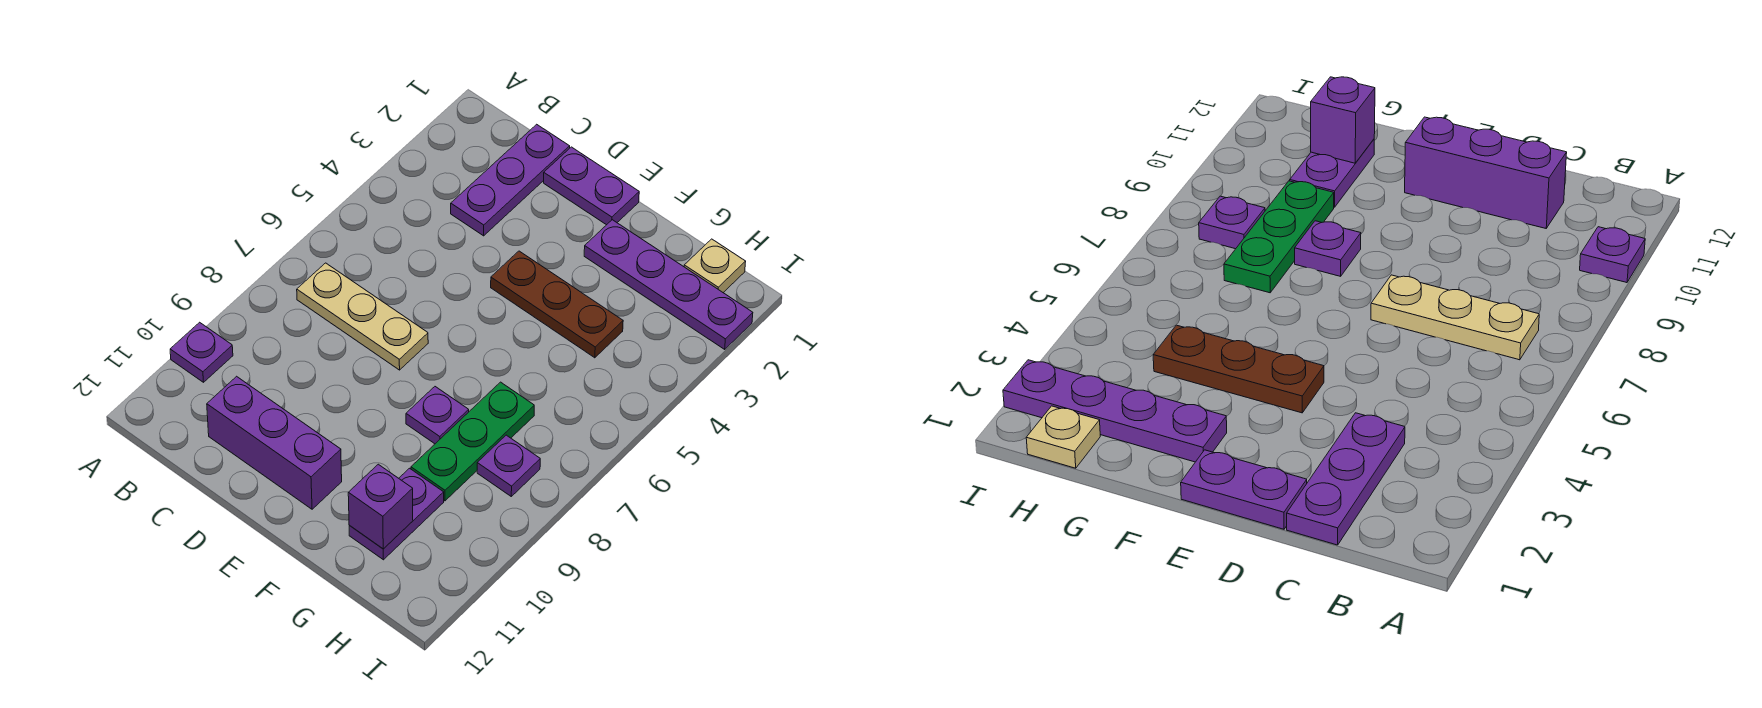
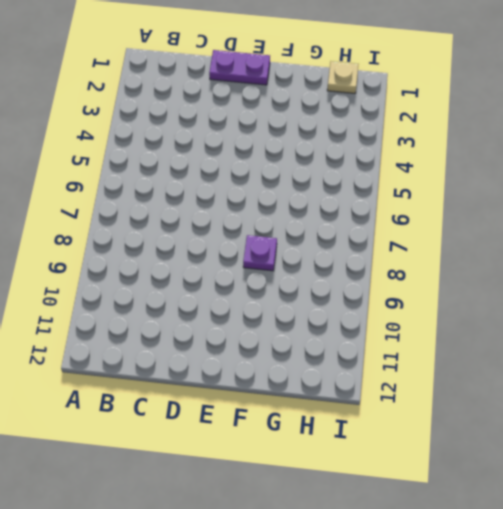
none -> purple 1x1 plate [170,322,233,382]
none -> tan 1x3 plate [297,263,428,370]
none -> purple 1x3 plate [451,124,570,236]

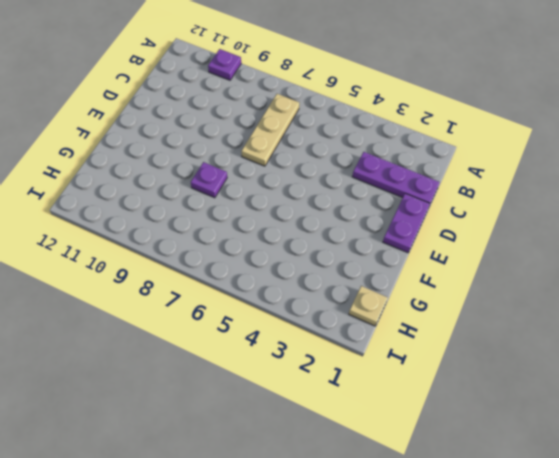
none -> purple 1x3 brick [207,376,342,509]
none -> brown 1x3 plate [491,251,623,358]
none -> purple 1x4 plate [584,220,753,349]

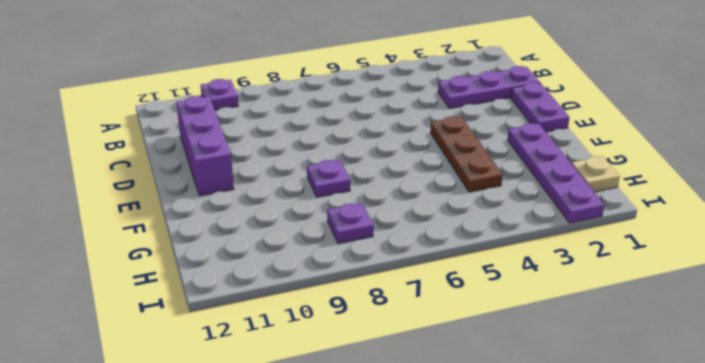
none -> tan 1x3 plate [297,263,428,370]
none -> green 1x3 plate [411,382,534,501]
none -> purple 1x2 plate [349,468,444,560]

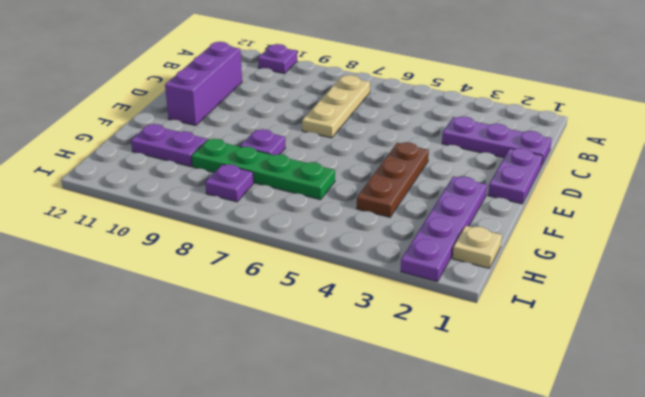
green 1x4 plate [192,139,335,200] -> green 1x3 plate [411,382,534,501]
none -> purple 1x1 brick [348,464,413,549]

